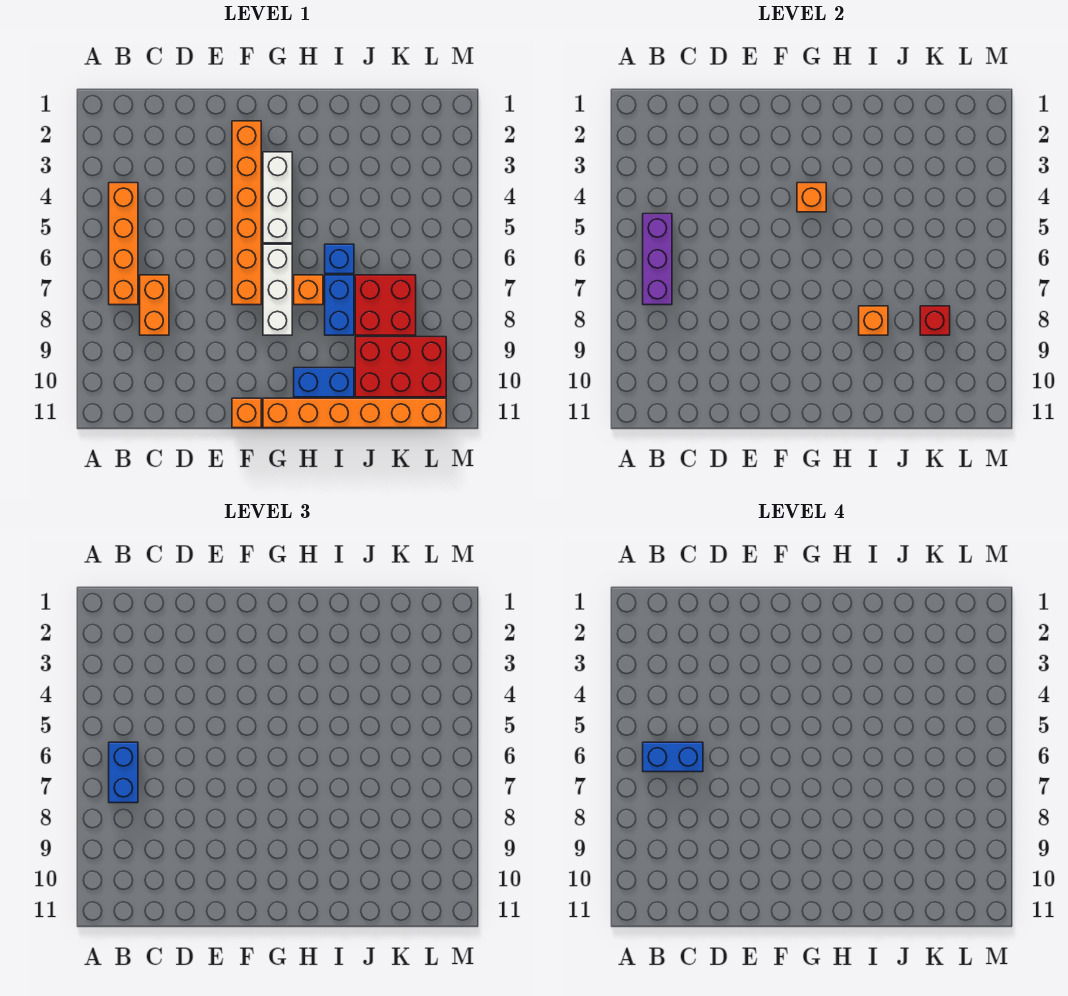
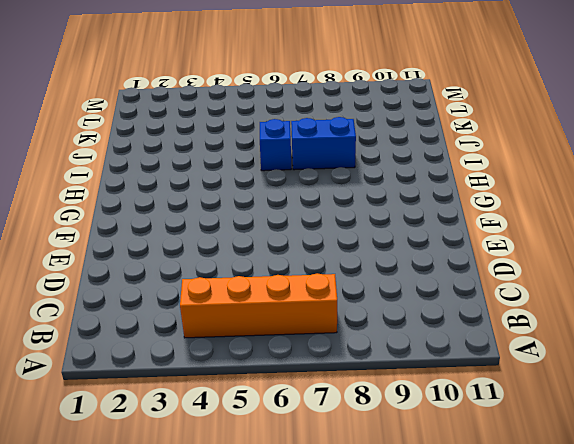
none -> orange 1x2 brick [140,275,169,335]
none -> orange 1x6 brick [232,121,261,305]
none -> orange 1x1 brick [232,398,261,428]

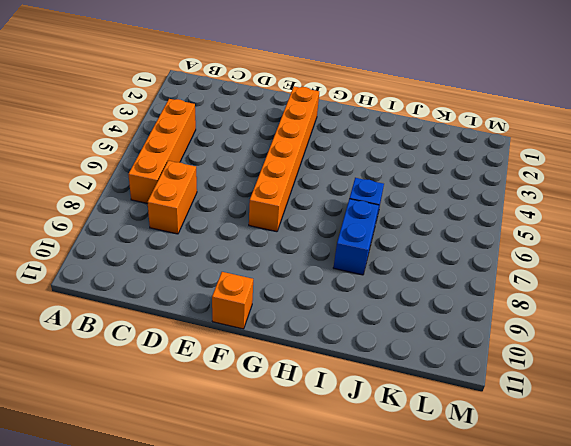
none -> white 1x3 brick [263,152,292,243]
none -> white 1x3 brick [263,244,292,335]
none -> orange 1x6 brick [263,398,446,428]

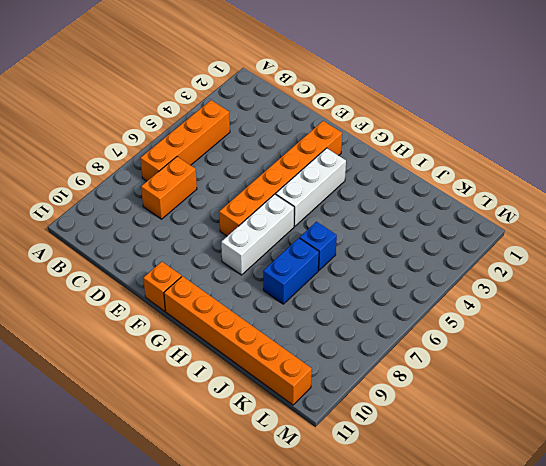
none -> orange 1x1 brick [294,275,323,305]
none -> blue 1x2 brick [294,368,354,397]
none -> red 2x2 brick [355,275,416,335]

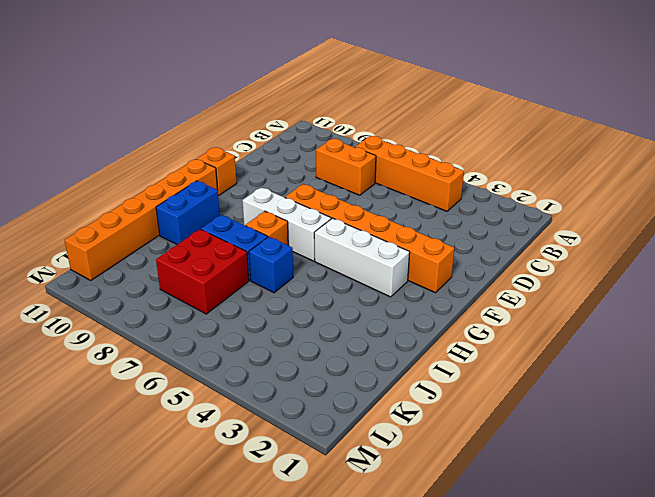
none -> red 2x3 brick [355,337,446,397]
none -> purple 1x3 brick [643,214,672,305]
none -> orange 1x1 brick [797,183,826,212]

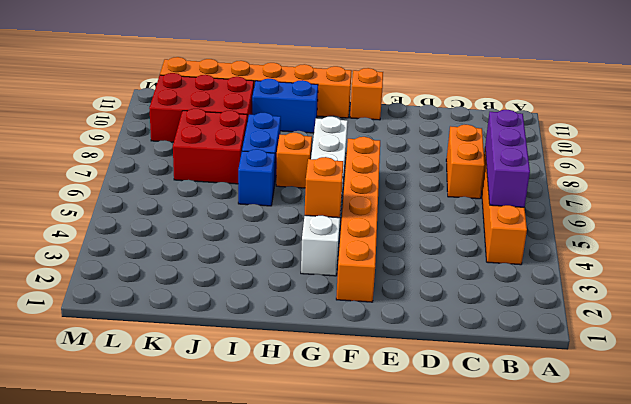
none -> orange 1x1 brick [859,306,888,335]
none -> red 1x1 brick [920,306,950,335]
none -> blue 1x2 brick [109,742,138,803]

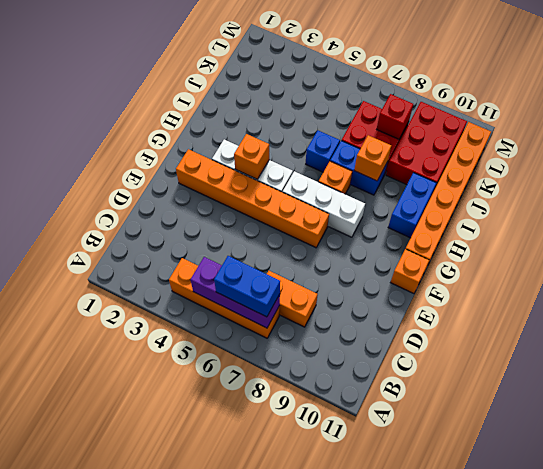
none -> blue 1x2 brick [643,742,703,772]

